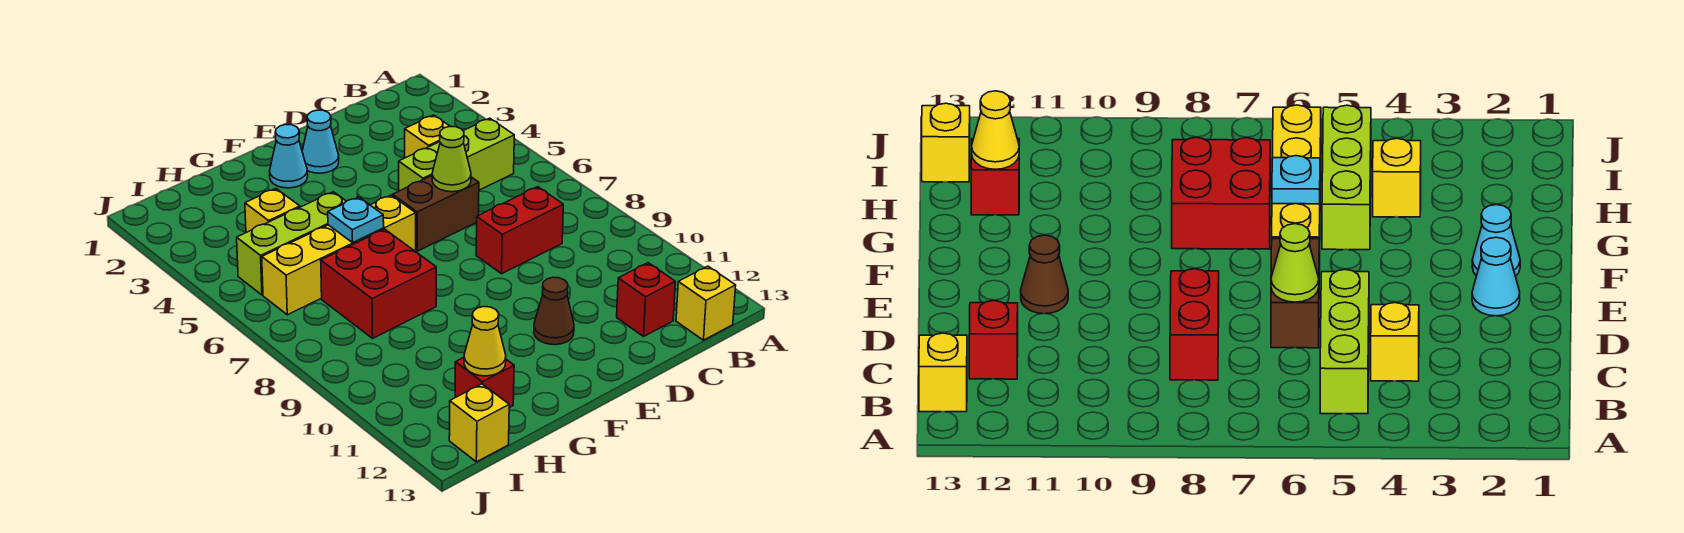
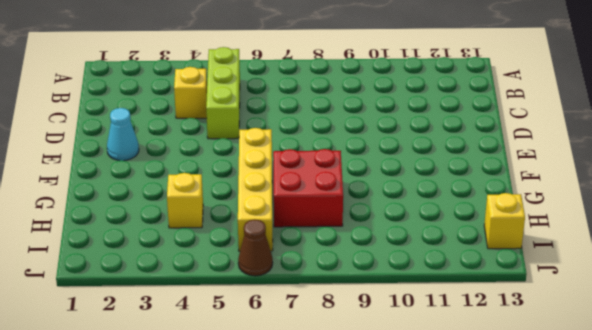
brown 1x1 cone [238,219,273,276] -> brown 1x1 cone moved to [534,277,574,345]
none -> yellow 1x1 brick [676,266,736,340]
none -> red 1x2 brick [476,187,563,274]
none -> red 1x1 brick [617,263,675,336]

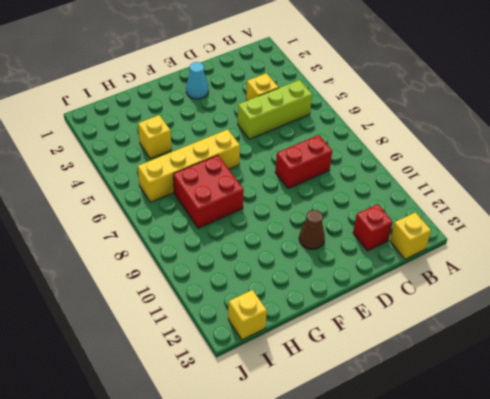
none -> brown 1x2 brick [393,176,479,251]
none -> cyan 1x1 cone [269,125,308,188]
none -> lime 1x3 brick [237,192,346,295]

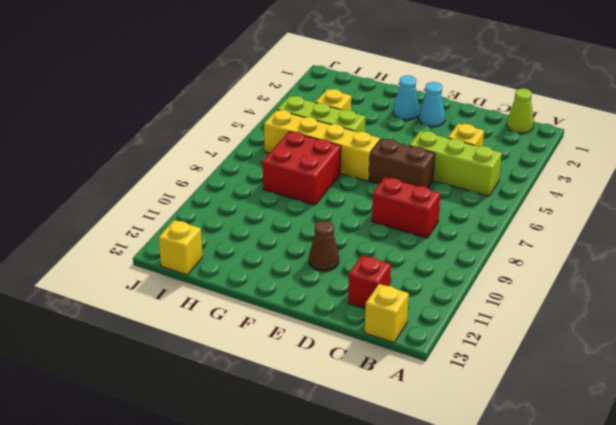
lime 1x1 cone [507,88,534,133] -> lime 1x1 cone moved to [432,127,471,192]
none -> red 1x1 brick [455,357,514,408]
none -> cyan 1x1 plate [328,197,384,243]
none -> yellow 1x1 cone [464,307,506,376]

